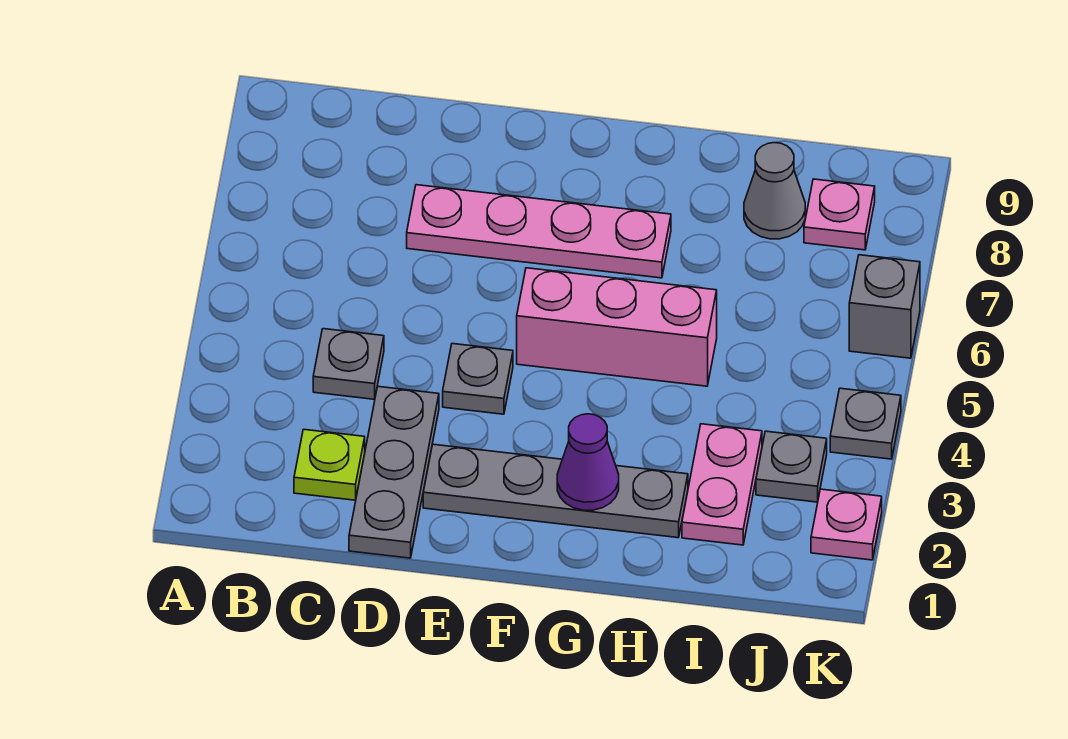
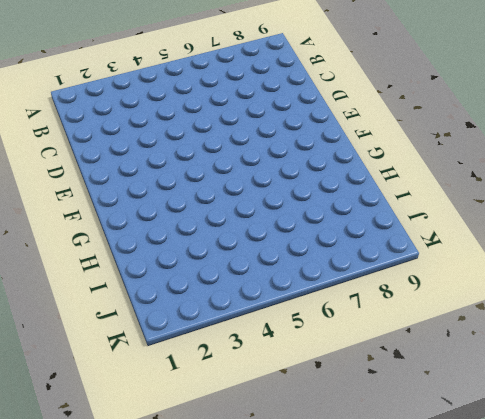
none -> lime 1x1 plate [294,429,365,500]
none -> grey 1x1 plate [313,329,384,399]
none -> grey 1x3 plate [349,386,439,558]

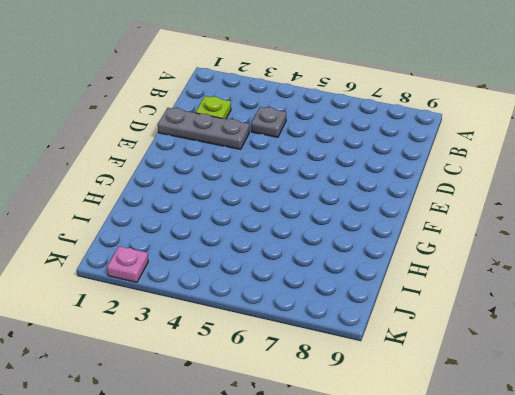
none -> pink 1x4 plate [407,185,671,278]
none -> grey 1x4 plate [423,444,688,538]
none -> grey 1x1 plate [443,344,513,414]

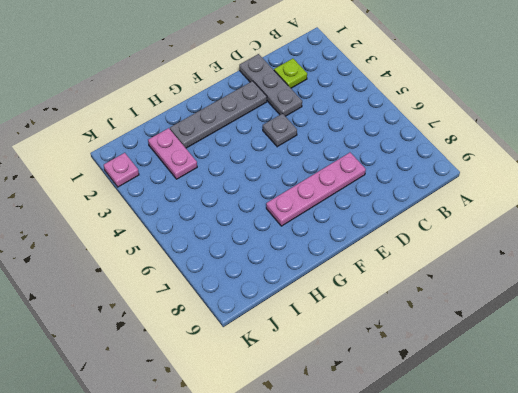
none -> grey 1x1 plate [313,329,384,399]
none -> pink 1x3 brick [517,268,717,386]
none -> grey 1x1 cone [744,143,805,239]

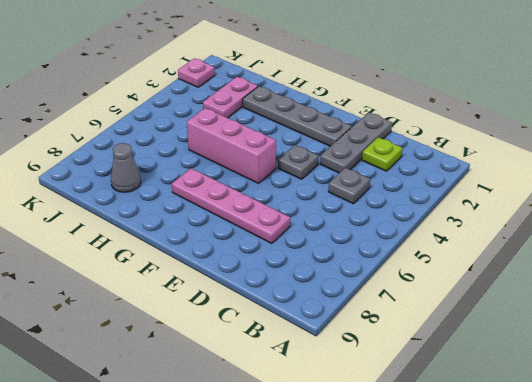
none -> grey 1x1 plate [756,431,827,502]
none -> pink 1x1 plate [804,179,875,250]
none -> grey 1x1 plate [830,388,901,459]

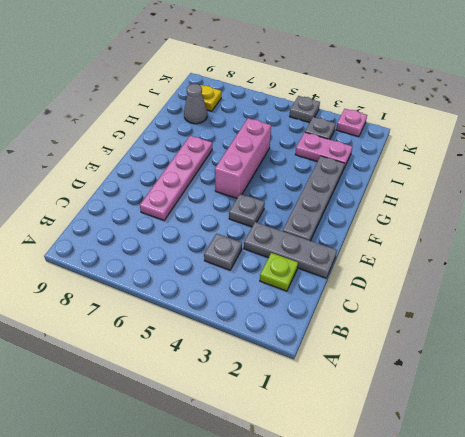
yellow 1x1 plate [200,85,221,111] -> pink 1x1 plate [804,179,875,250]
none -> grey 1x1 brick [849,255,920,358]
none -> purple 1x1 cone [557,414,619,510]

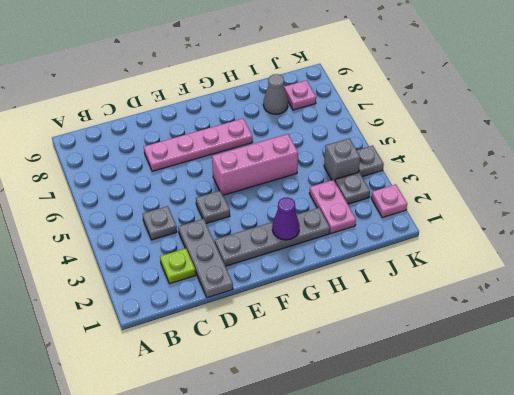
grey 1x1 brick [324,138,360,180] -> grey 1x1 brick moved to [849,255,920,358]

